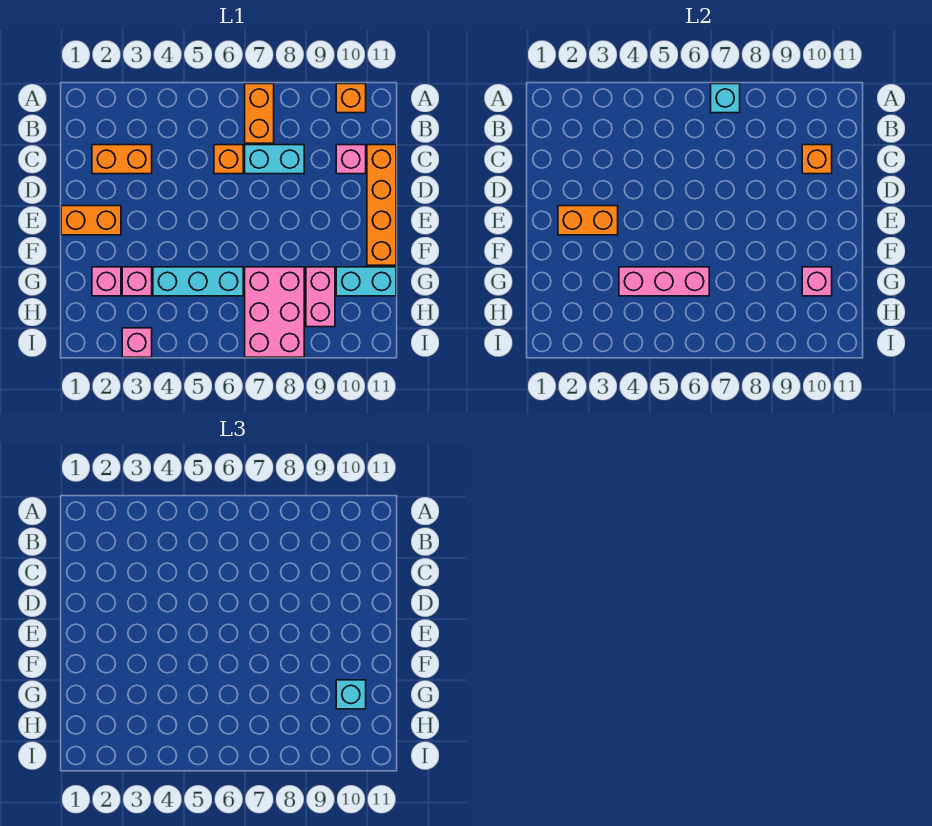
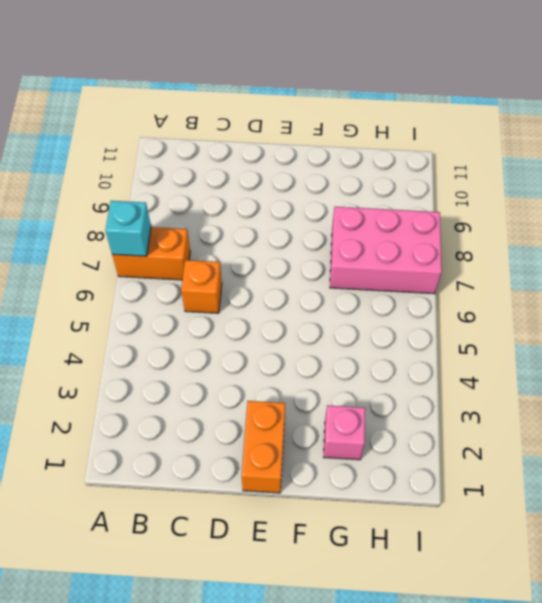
none -> orange 1x1 brick [336,84,366,113]
none -> orange 1x2 brick [92,145,152,174]
none -> cyan 1x2 brick [245,145,304,174]

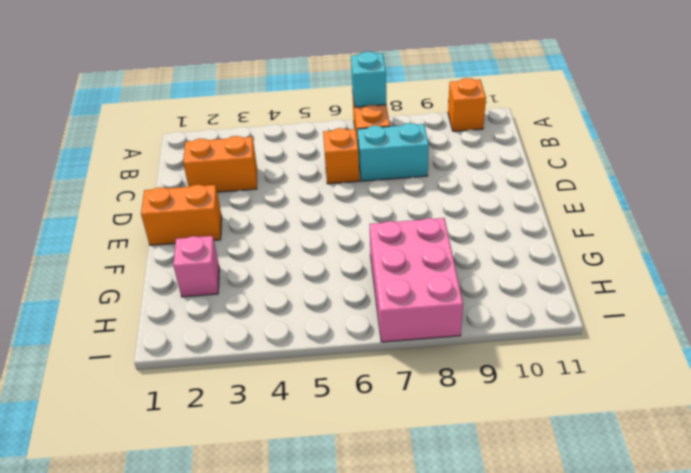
none -> pink 1x1 brick [336,145,366,174]
none -> orange 1x4 brick [367,145,396,265]
none -> pink 1x1 brick [122,267,152,296]

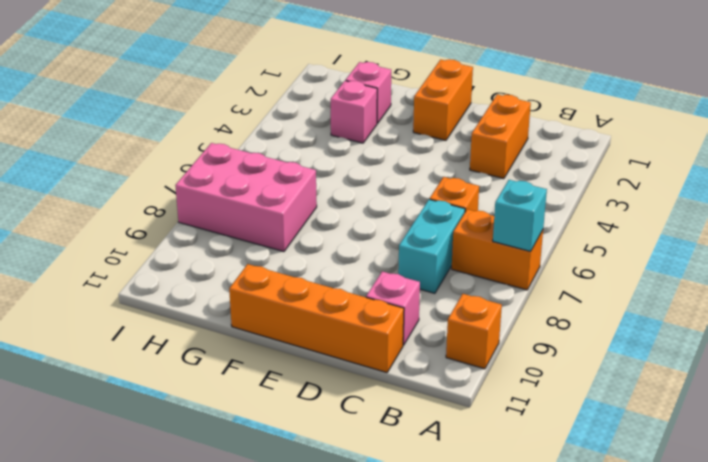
none -> cyan 1x3 brick [153,267,243,296]
none -> pink 1x2 brick [306,267,335,327]
none -> cyan 1x2 brick [336,267,396,296]

